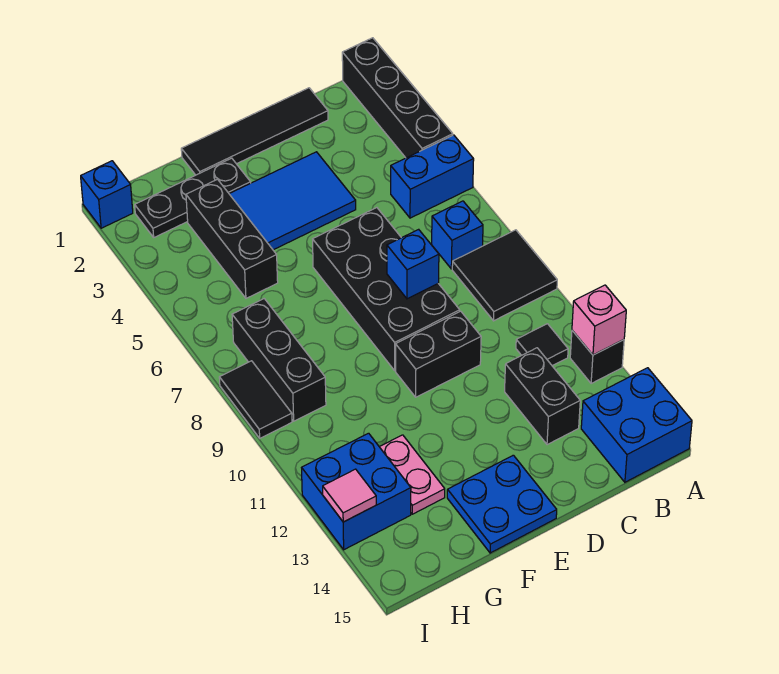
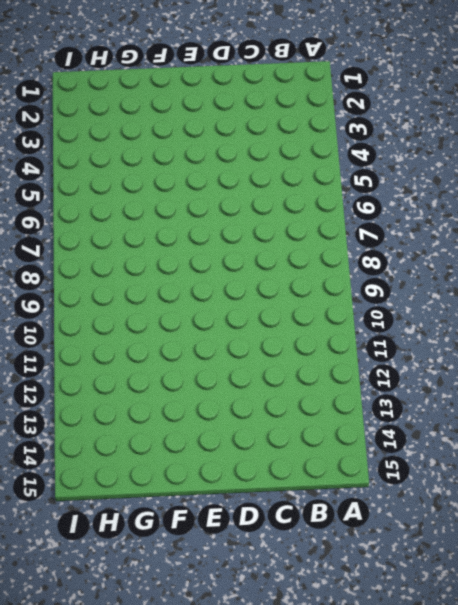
none -> black 1x4 brick [342,38,453,158]
none -> blue 1x2 brick [391,135,474,218]
none -> black 2x2 tile [452,230,557,321]

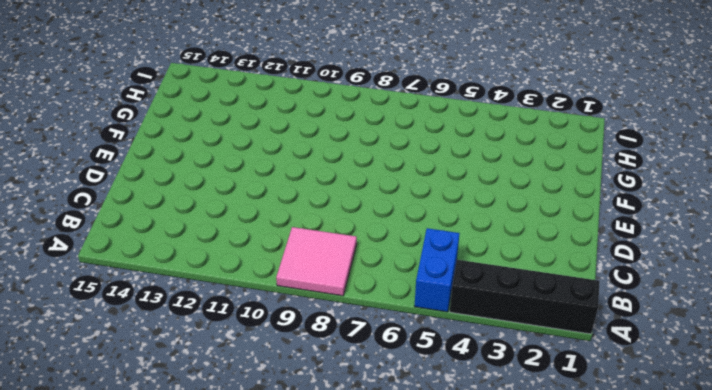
pink 2x2 tile [276,227,357,296] -> black 2x2 tile [452,230,557,321]
none -> black 1x1 brick [570,330,624,384]
none -> blue 2x2 brick [581,368,692,482]
none -> blue 1x1 brick [432,201,483,269]

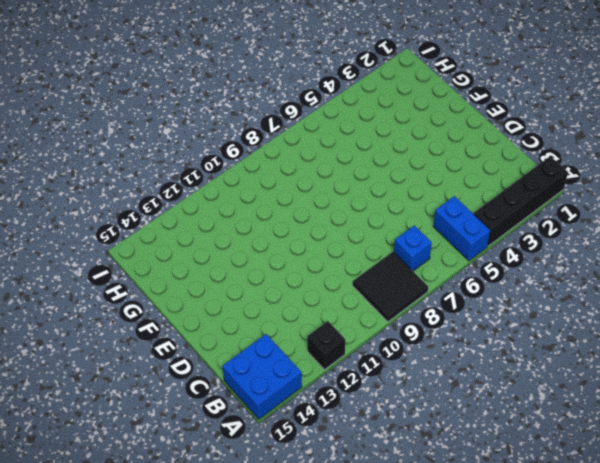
none -> black 1x1 tile [516,324,568,366]
none -> black 1x4 tile [181,88,328,175]
none -> black 1x2 brick [505,348,580,445]

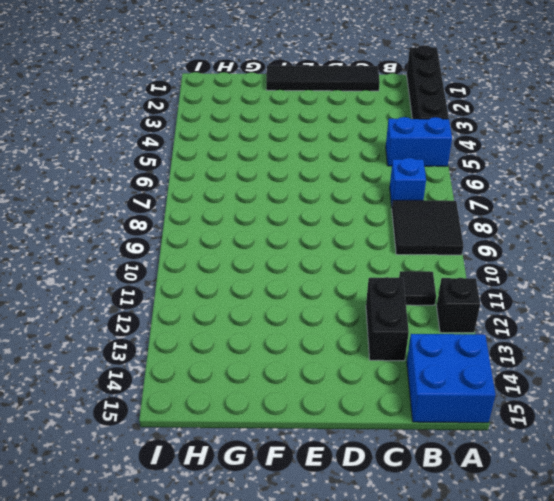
none -> blue 2x3 tile [229,152,356,250]
none -> black 2x4 brick [313,208,460,370]
none -> black 1x2 brick [396,311,481,397]

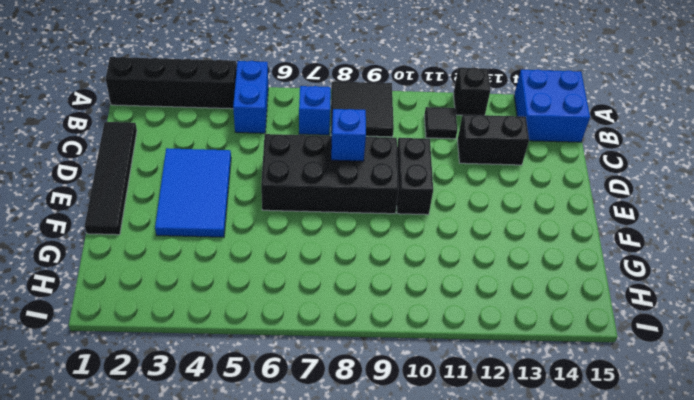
none -> blue 2x2 plate [447,455,557,553]
none -> black 1x3 plate [135,158,251,237]
none -> black 1x3 brick [186,179,278,298]

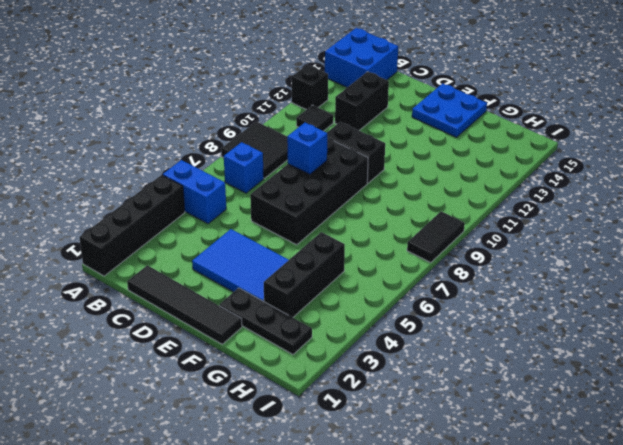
none -> pink 1x2 plate [380,435,445,514]
none -> black 1x3 brick [232,299,326,421]
none -> blue 2x2 brick [302,433,411,550]

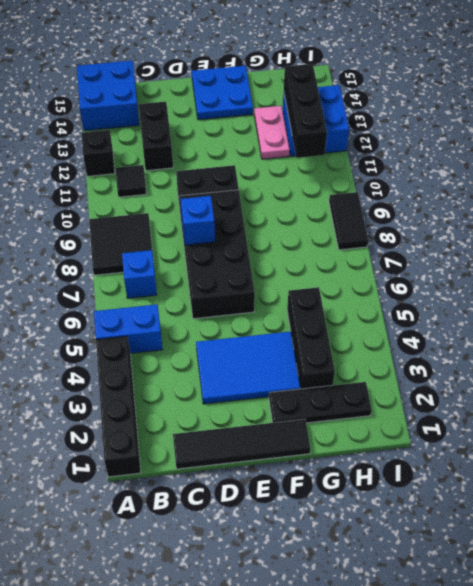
black 1x3 brick [284,64,327,158] -> black 1x3 brick moved to [232,299,326,421]
none -> blue 1x1 brick [81,161,133,228]
none -> pink 1x1 brick [572,285,626,355]
none -> pink 1x1 tile [323,469,376,522]

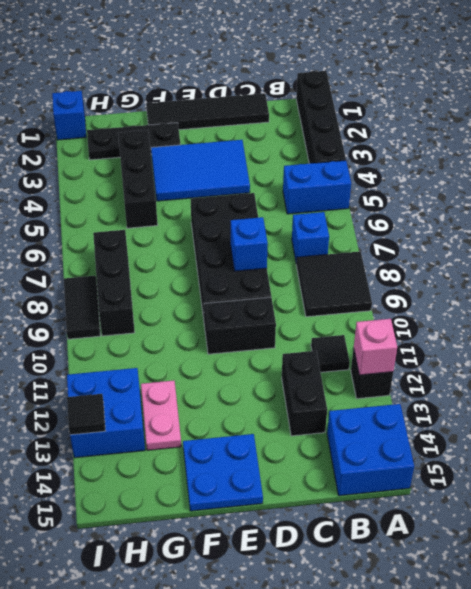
black 1x1 tile [67,394,105,435] -> pink 1x1 tile [323,469,376,522]

